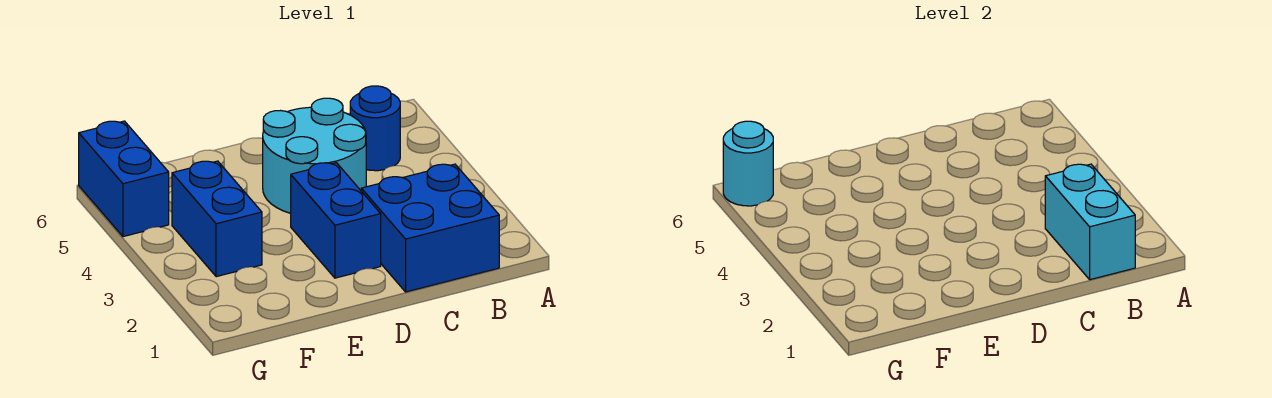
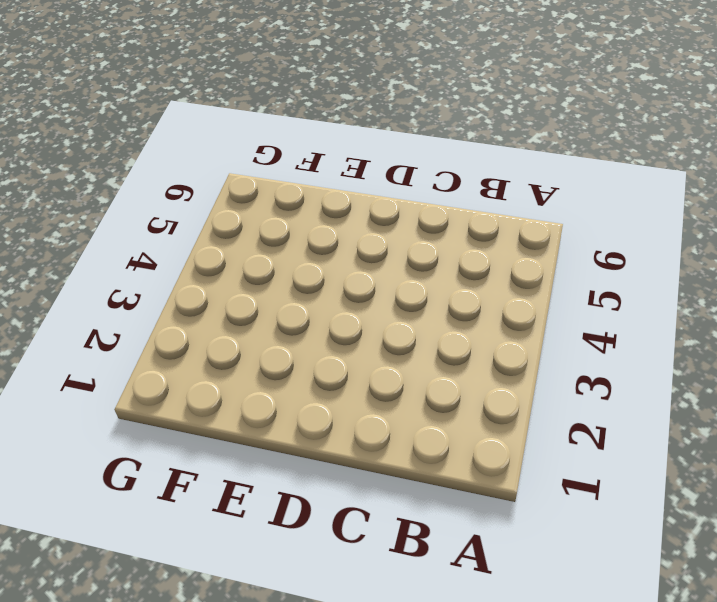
none -> blue 2x2 brick [361,164,499,292]
none -> blue 1x1 round brick [350,86,400,171]

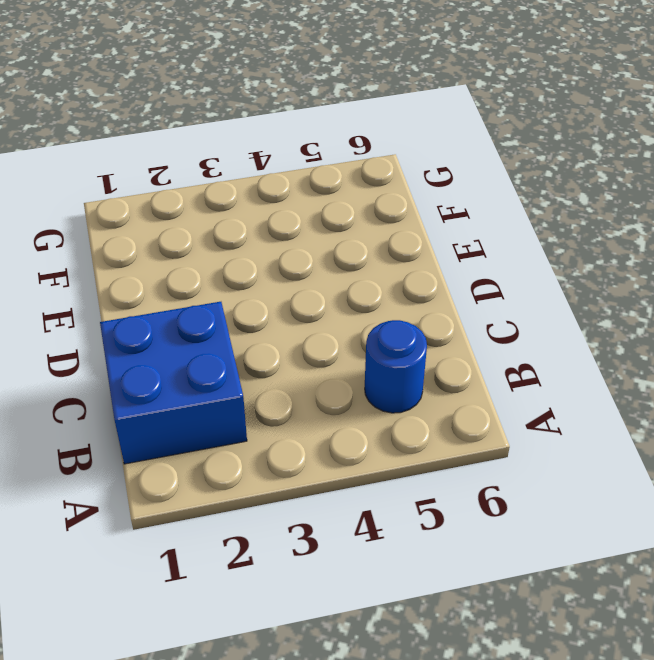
none -> cyan 2x2 round brick [263,98,366,213]
none -> blue 1x2 brick [291,163,381,278]

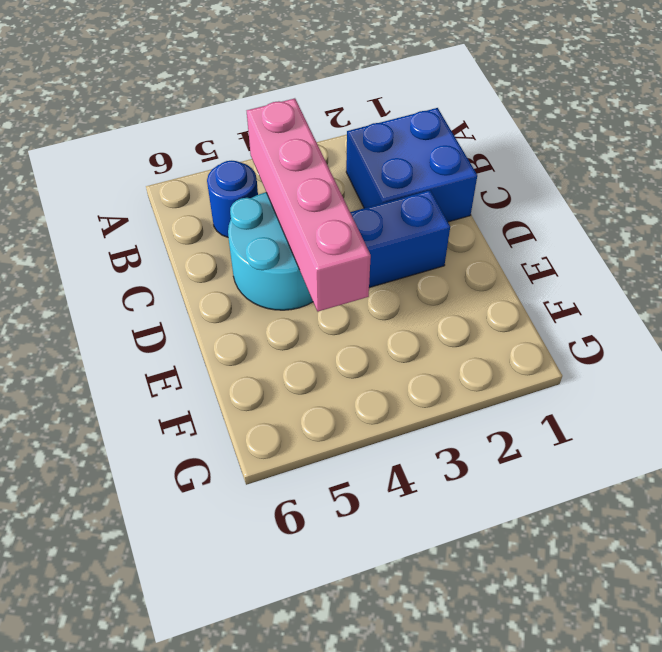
pink 1x4 brick [247,98,371,311] -> none
none -> blue 1x2 brick [172,161,262,277]
none -> blue 1x2 brick [79,121,169,237]

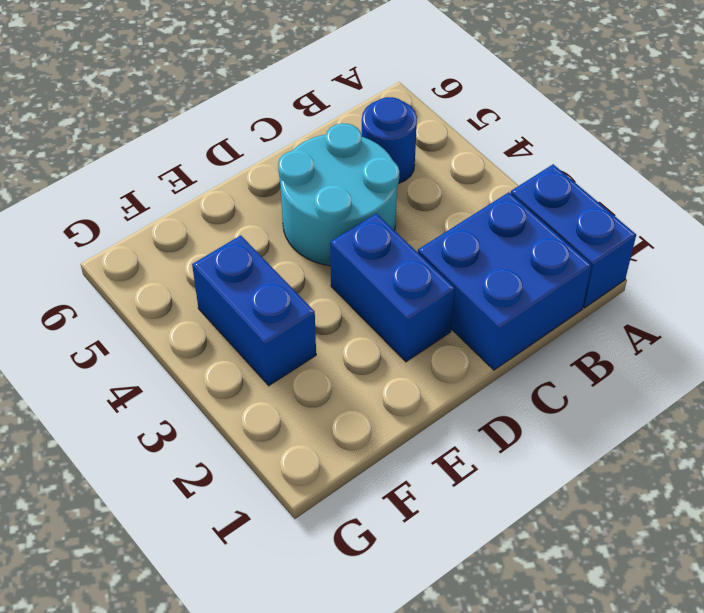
blue 1x2 brick [511,164,636,308] -> blue 1x2 brick moved to [79,121,169,237]
none -> cyan 1x2 brick [1045,164,1135,280]
none -> cyan 1x1 round brick [723,121,773,206]

